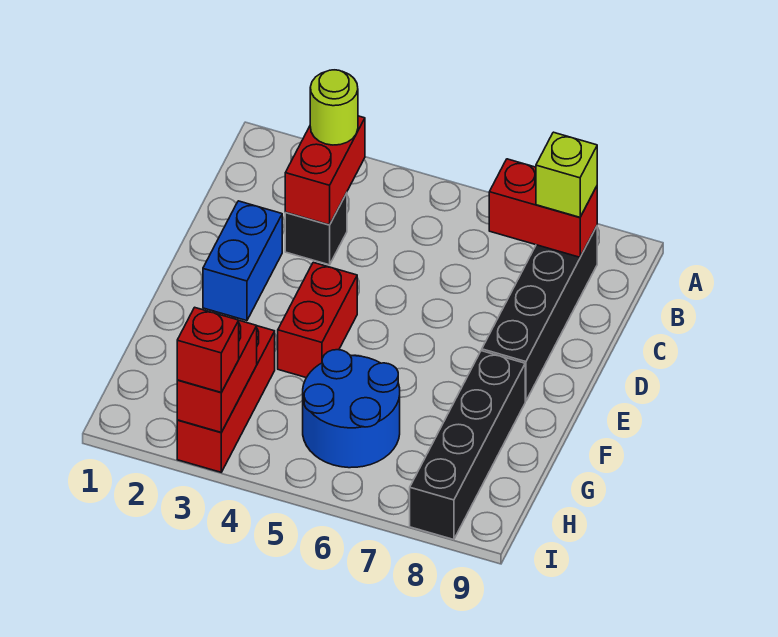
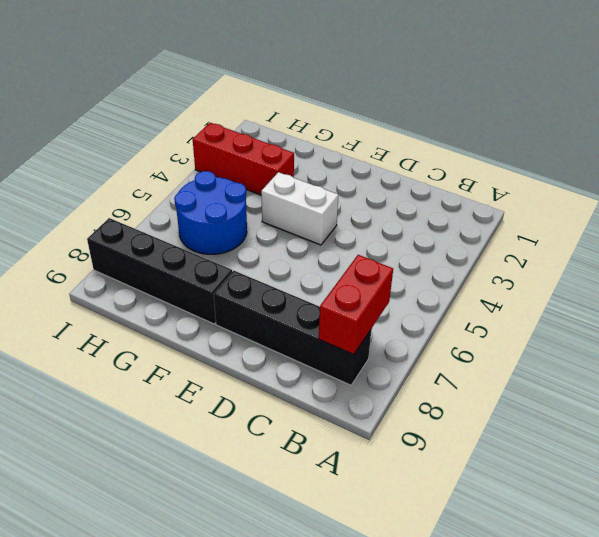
white 1x2 brick [261,172,338,245] -> red 1x2 brick [278,262,357,378]
none -> black 1x1 brick [285,193,347,265]
none -> blue 1x2 brick [203,201,282,321]
none -> red 1x2 brick [285,116,365,225]

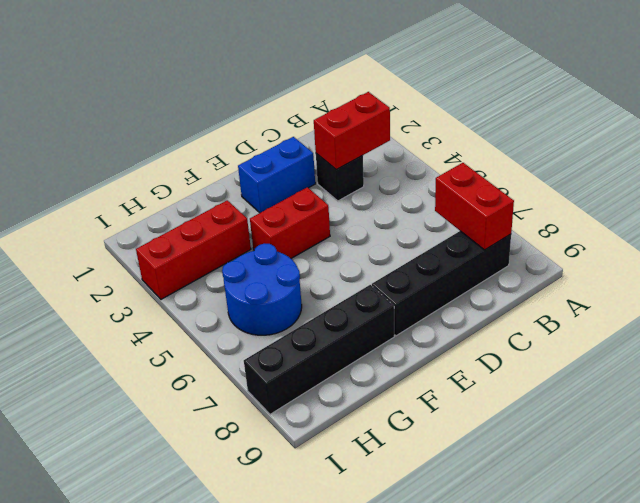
none -> red 1x2 brick [177,321,257,432]
none -> lime 1x1 round brick [310,70,358,145]
none -> lime 1x1 brick [536,132,597,217]

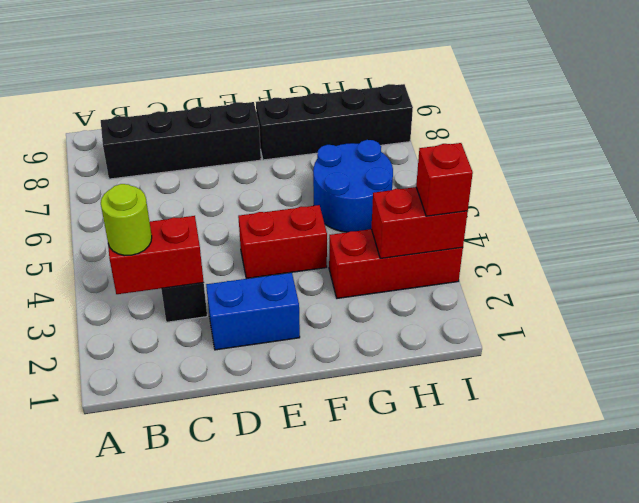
none -> red 1x2 brick [489,159,597,257]
none -> lime 1x1 brick [536,132,597,217]

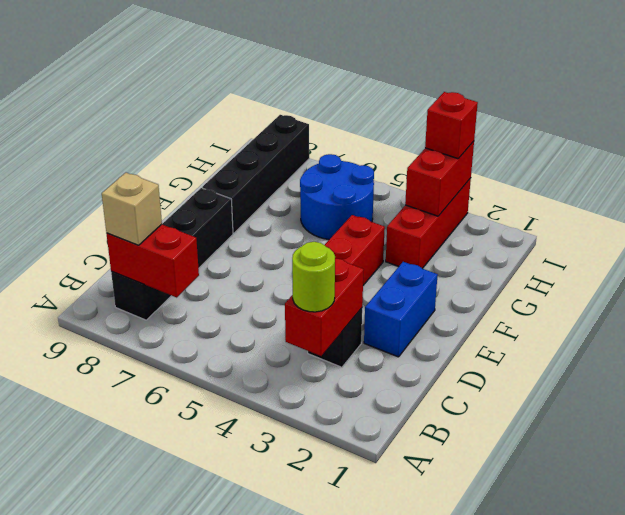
tan 1x1 brick [102,173,162,245] -> lime 1x1 brick [536,132,597,217]

